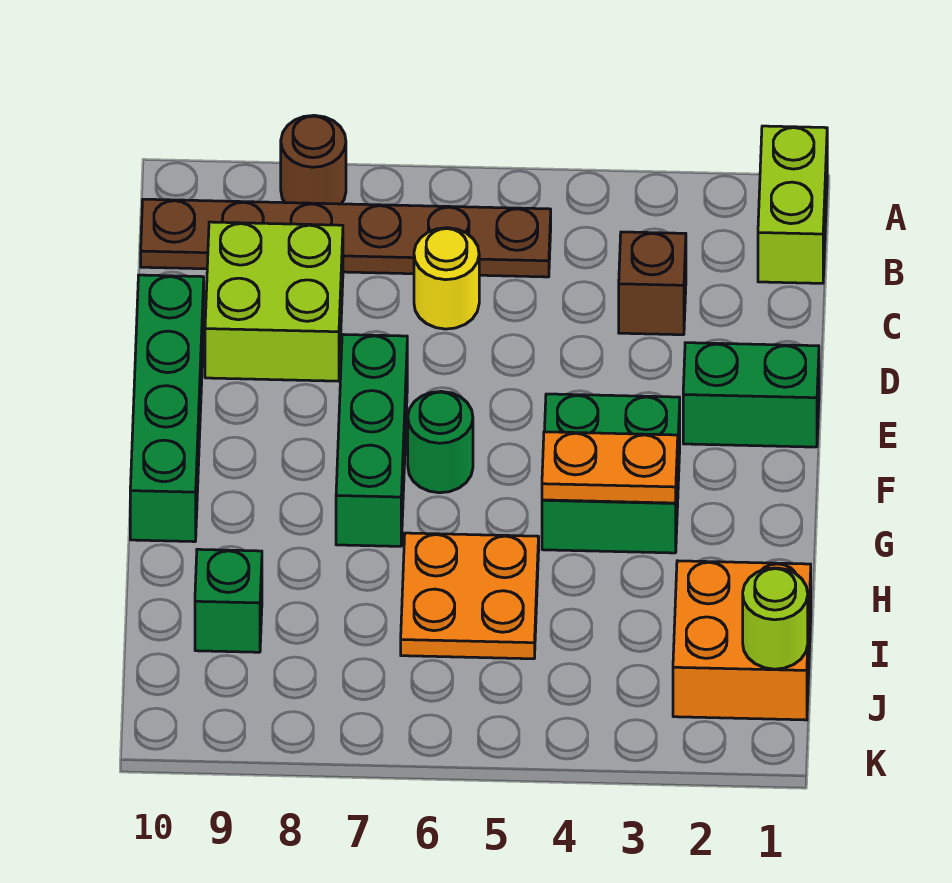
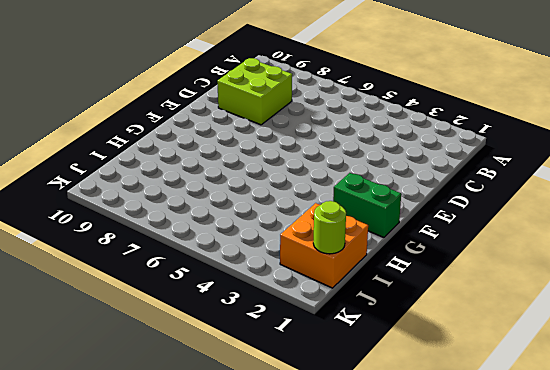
green 1x2 brick [333,173,401,237] -> green 1x2 brick moved to [683,343,819,447]
none -> lime 1x2 brick [758,126,827,283]
none -> brown 1x1 round brick [281,115,346,204]
none -> brown 1x6 plate [141,199,551,277]

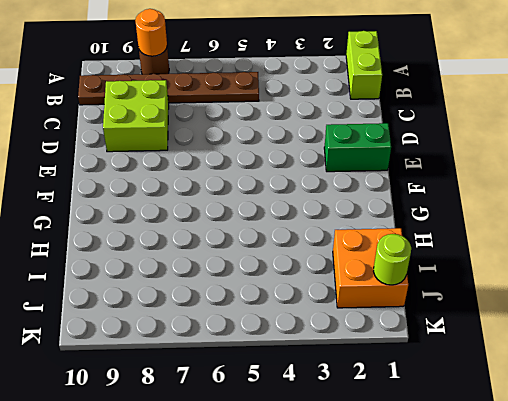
orange 1x1 round brick [135,9,167,56] -> none
none -> brown 1x1 brick [619,232,686,335]
none -> yellow 1x1 round brick [414,228,479,329]
none -> green 1x4 brick [130,275,204,542]

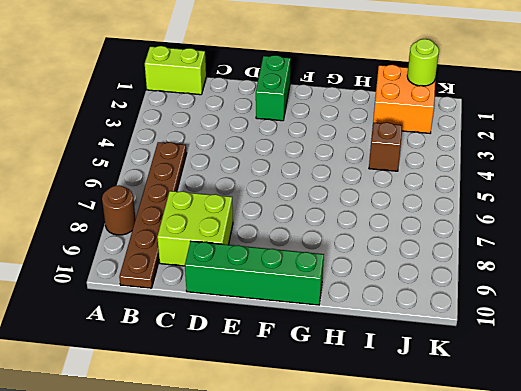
brown 1x1 brick [369,122,402,171] -> brown 1x1 brick moved to [619,232,686,335]
none -> yellow 1x1 round brick [414,228,479,329]
none -> green 1x3 brick [336,334,407,546]
none -> green 2x2 brick [542,394,680,553]

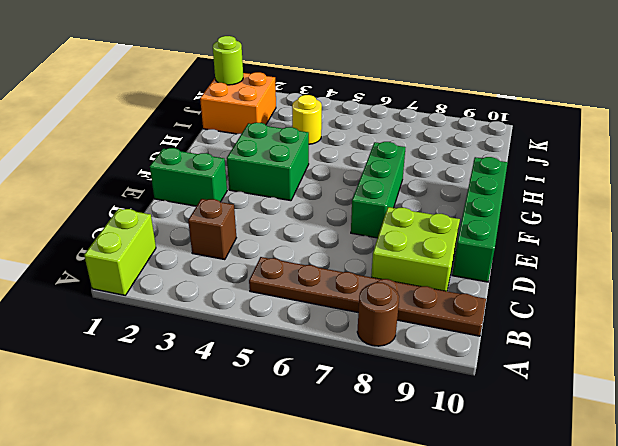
yellow 1x1 round brick [292,95,322,144] -> yellow 1x1 round brick moved to [414,228,479,329]
none -> green 1x1 round brick [408,391,473,493]
none -> orange 2x2 plate [401,533,539,659]
none -> green 1x1 brick [195,549,262,652]

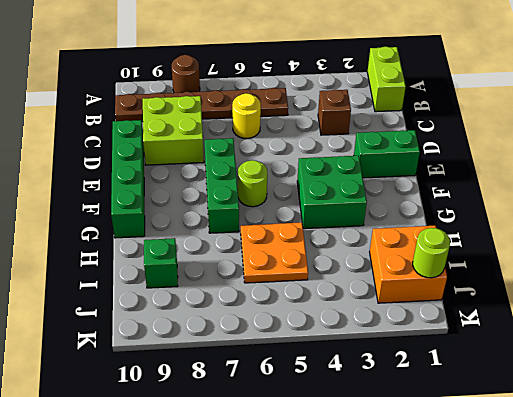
lime 1x1 round brick [238,160,267,207] -> green 1x1 round brick [408,391,473,493]
none -> orange 1x2 plate [542,432,678,503]

